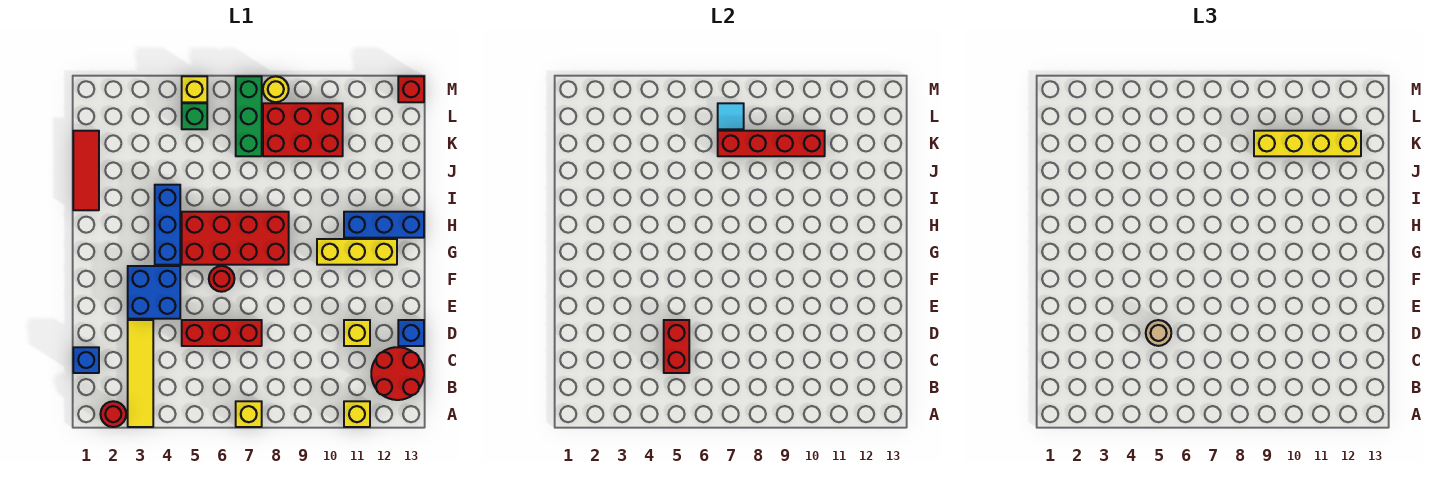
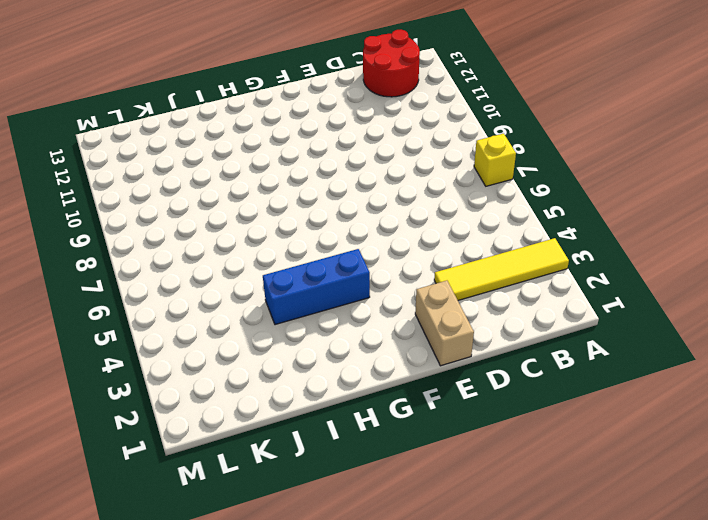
tan 1x2 brick [415,281,474,366] -> none
none -> red 1x1 round brick [100,401,126,427]
none -> yellow 1x1 brick [344,401,370,427]
none -> blue 1x1 brick [73,347,99,373]

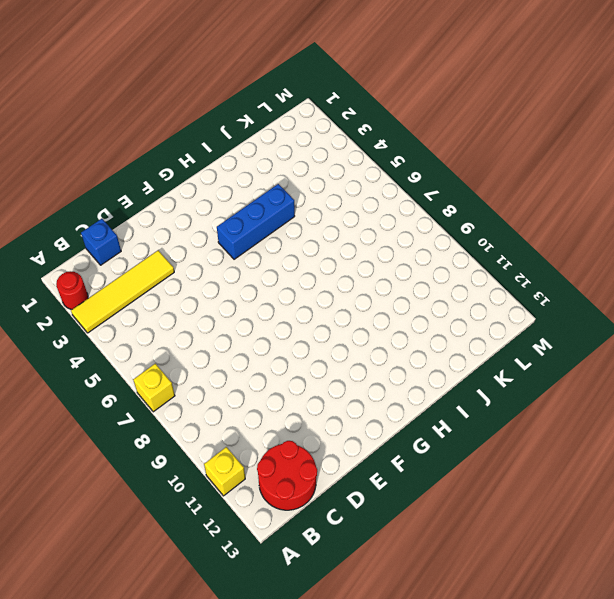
none -> red 1x3 brick [182,320,262,346]
none -> yellow 1x1 brick [344,320,370,346]
none -> blue 1x1 brick [398,320,424,346]

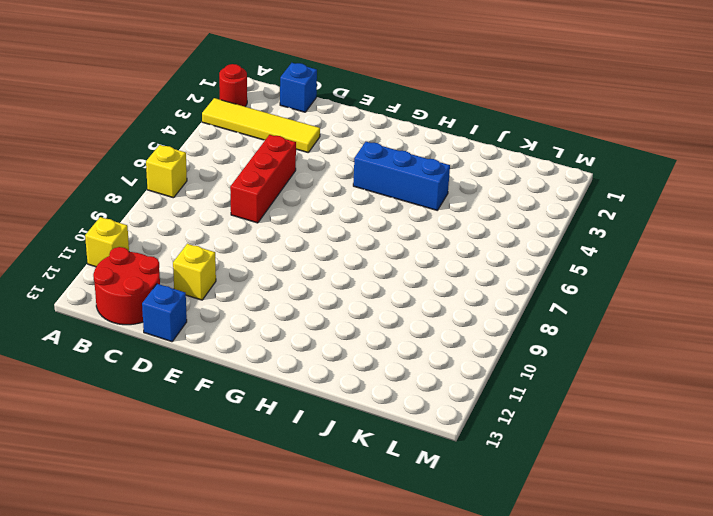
none -> blue 2x2 brick [128,266,180,319]
none -> red 1x1 round brick [209,266,234,292]
none -> red 2x4 brick [182,212,289,265]

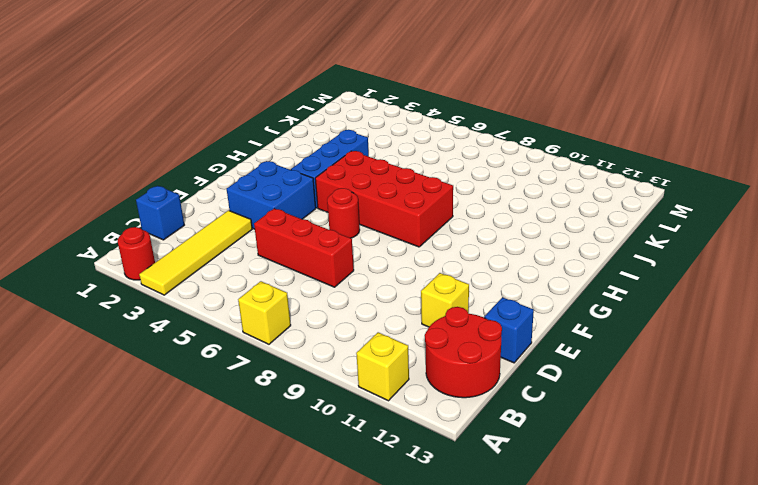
none -> yellow 1x3 brick [317,239,397,265]
none -> blue 1x3 brick [344,212,424,238]
none -> red 1x3 tile [73,131,99,210]

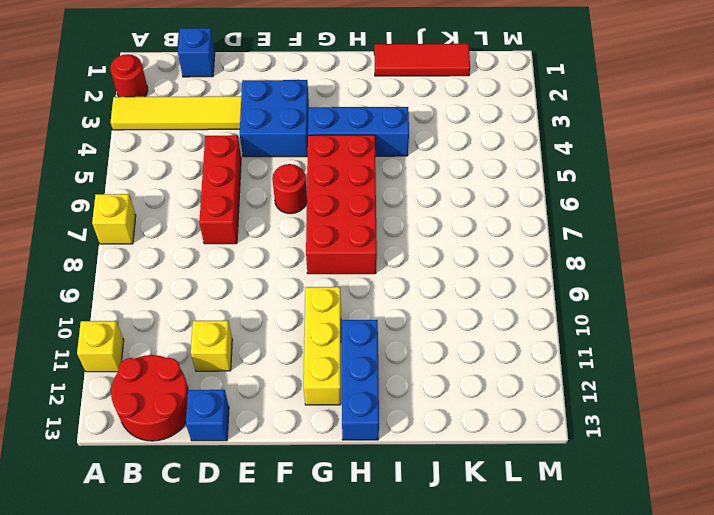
none -> green 1x3 brick [236,76,262,156]
none -> red 2x3 brick [263,103,343,156]
none -> green 1x1 brick [182,103,207,129]

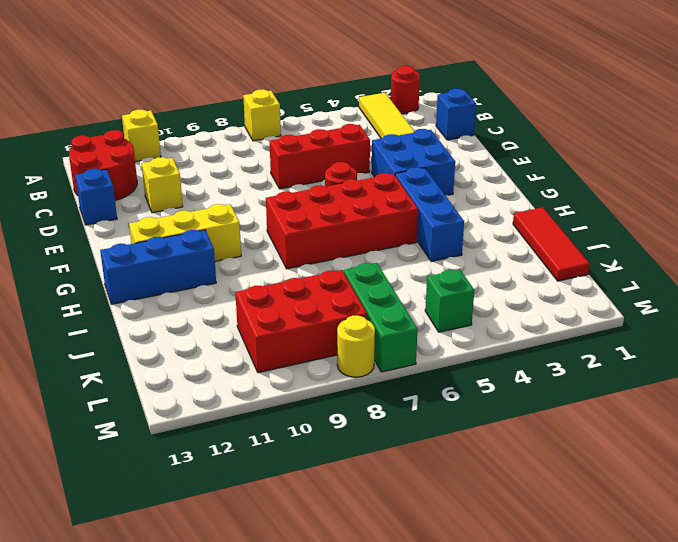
none -> yellow 1x1 brick [182,76,207,102]
none -> red 1x1 brick [398,76,424,102]
none -> red 1x2 brick [664,320,689,373]

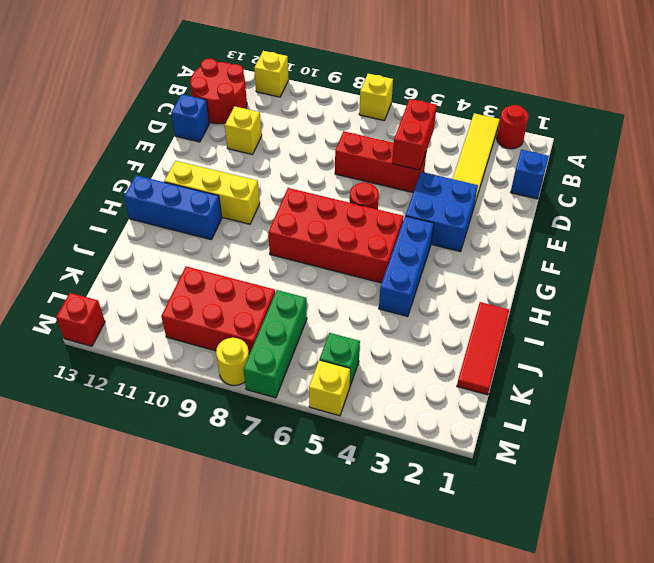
none -> red 1x4 brick [718,131,825,156]
none -> cyan 1x1 tile [718,103,744,129]
none -> tan 1x1 round brick [1146,320,1171,346]

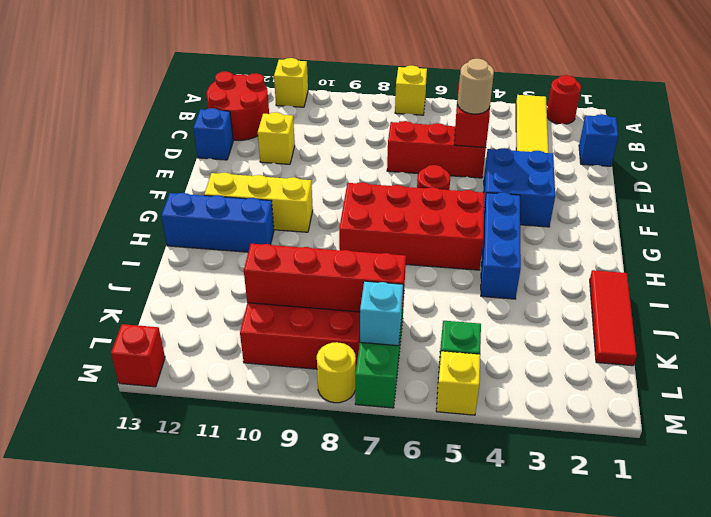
cyan 1x1 brick [360,281,403,346] -> cyan 1x1 tile [718,103,744,129]
none -> yellow 1x4 brick [1254,131,1361,156]

